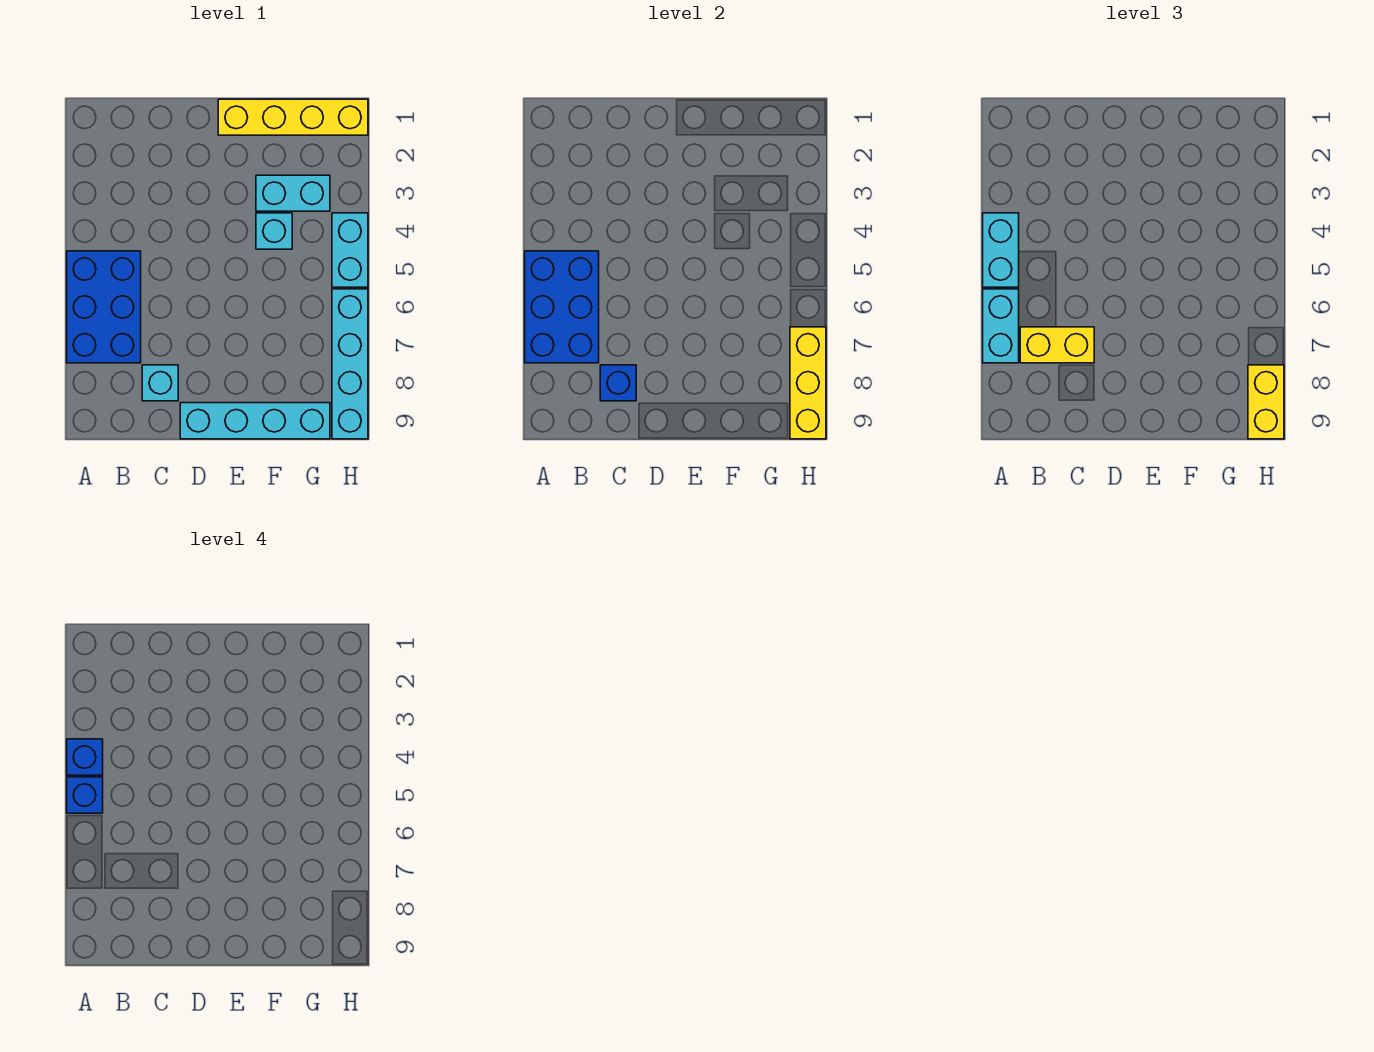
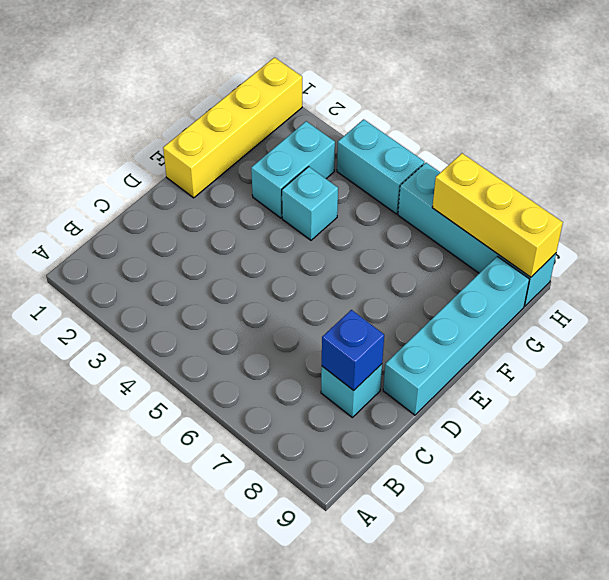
none -> blue 2x3 brick [67,251,141,363]
none -> blue 2x3 brick [525,251,599,363]
none -> cyan 1x2 brick [983,213,1019,287]

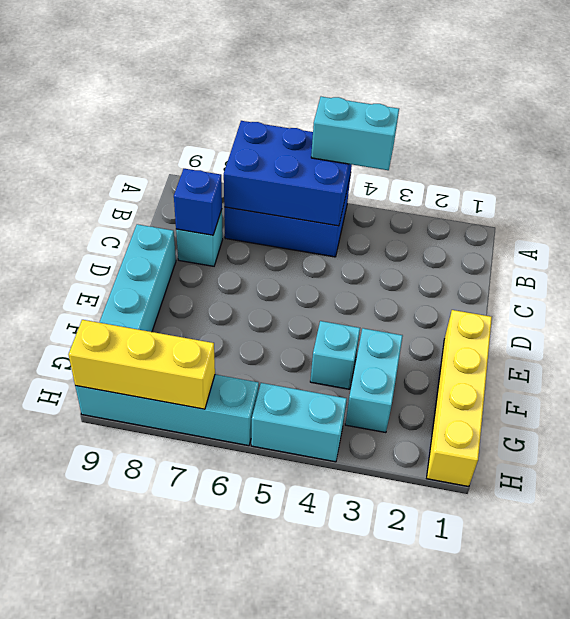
none -> cyan 1x2 brick [983,289,1019,363]
none -> yellow 1x2 brick [1020,327,1094,363]
none -> yellow 1x2 brick [1248,365,1284,439]

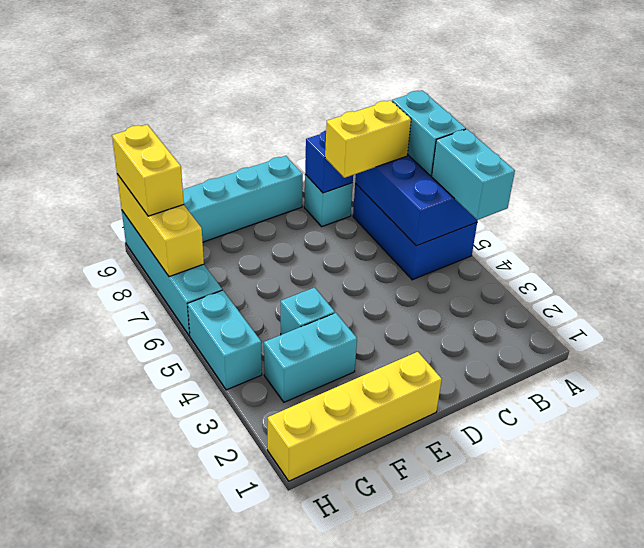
none -> blue 1x1 brick [67,739,103,775]
none -> blue 1x1 brick [67,777,103,813]

